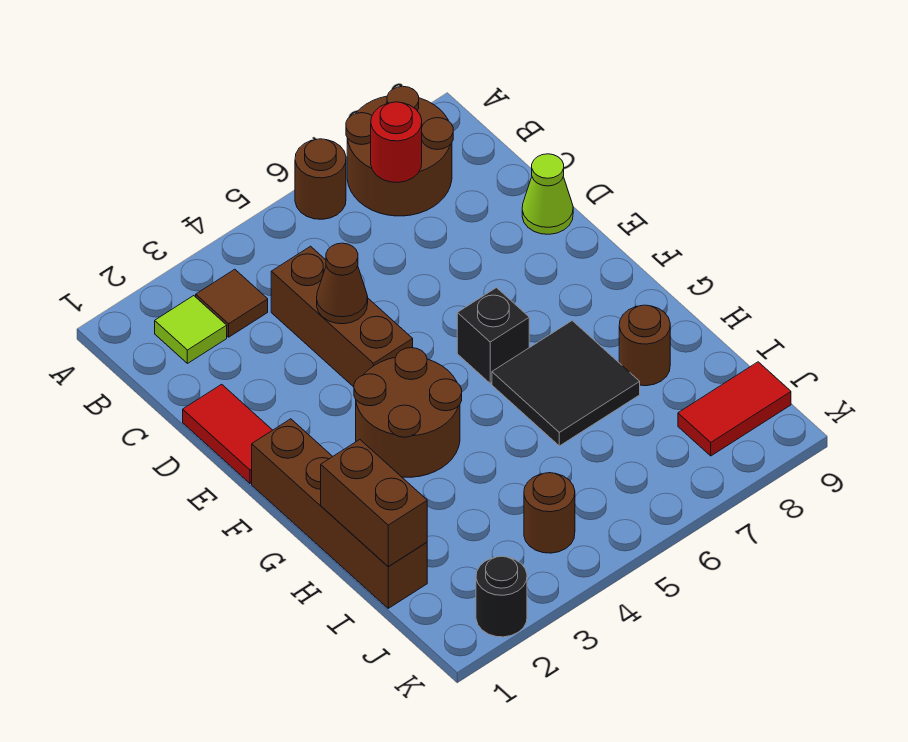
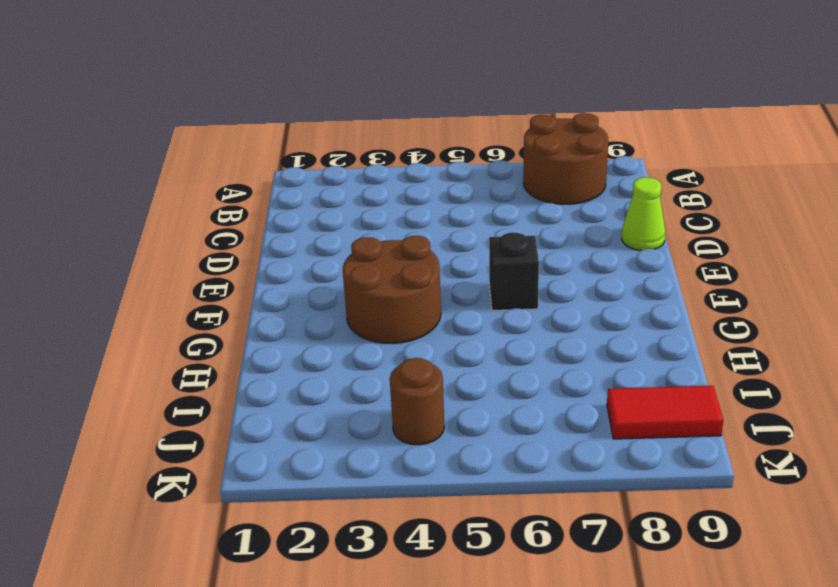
none -> brown 1x1 round brick [295,139,346,219]
none -> lime 1x1 tile [155,296,227,363]
none -> brown 1x1 tile [196,269,268,337]

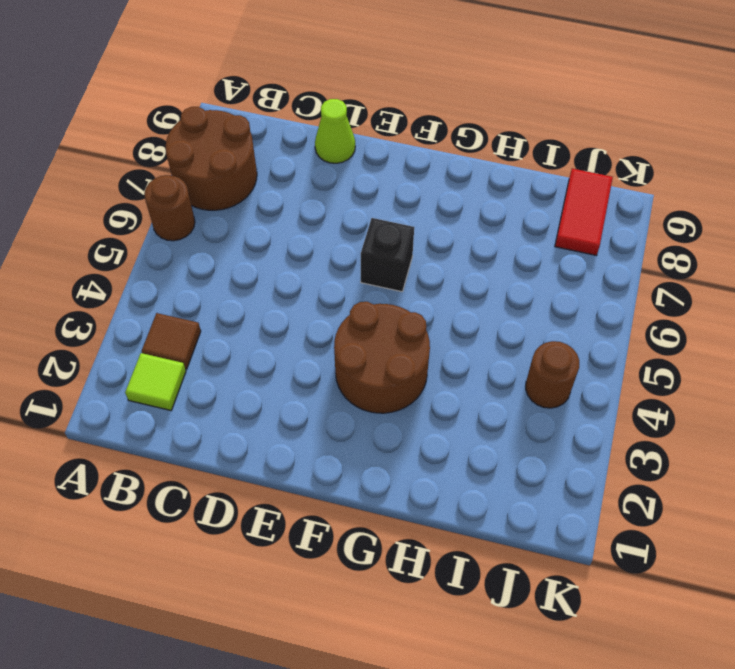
none -> brown 1x3 brick [271,246,413,387]
none -> red 1x2 tile [183,384,272,483]
none -> brown 1x4 brick [252,419,427,608]

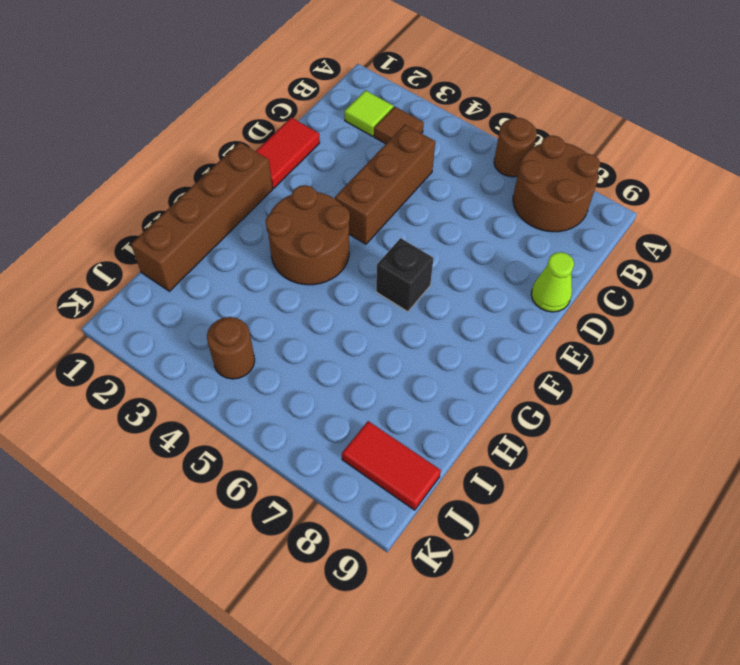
none -> black 2x2 tile [492,321,640,446]
none -> brown 1x1 round brick [619,305,670,386]
none -> black 1x1 round brick [476,556,527,637]

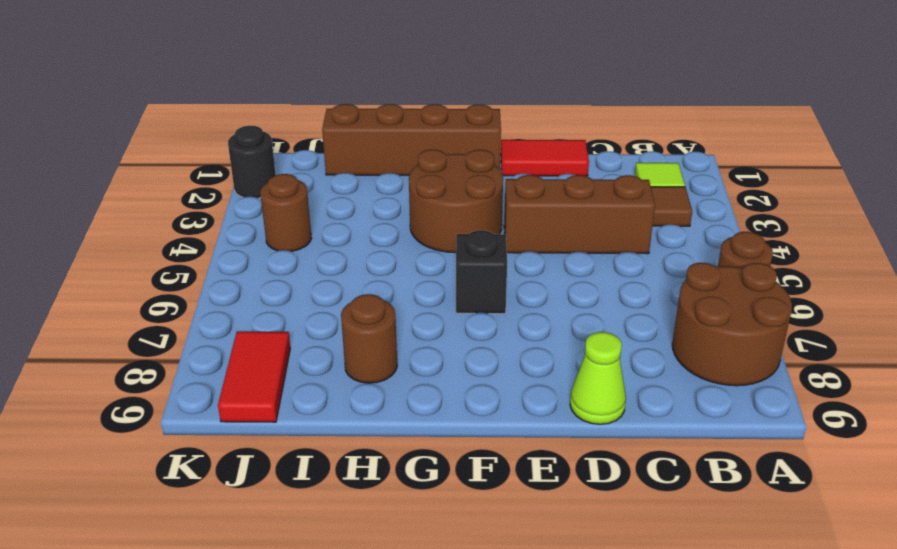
none -> black 2x2 tile [492,321,640,446]
none -> red 1x1 round brick [371,102,422,182]
none -> brown 1x1 cone [317,243,368,324]

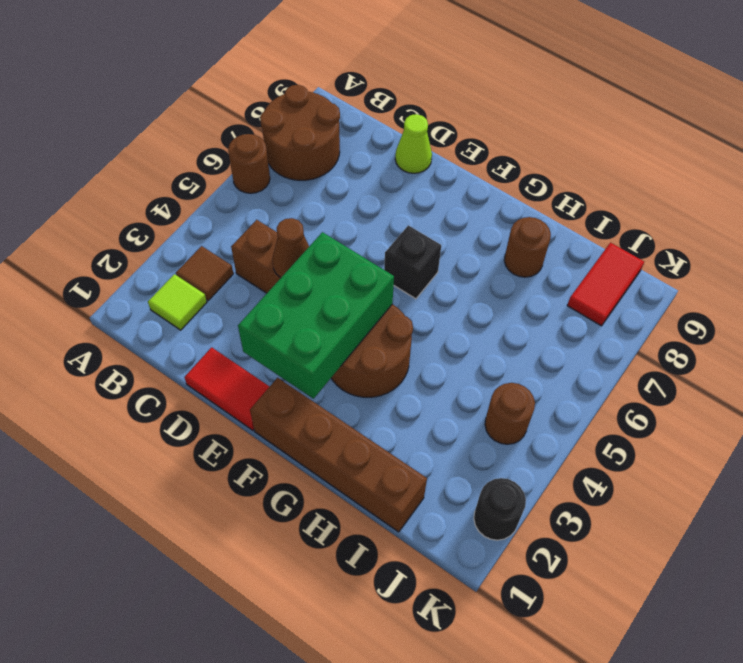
green 2x3 brick [238,232,394,399] -> none
none -> black 2x2 tile [492,321,640,446]
none -> red 1x1 round brick [371,102,422,182]
none -> brown 1x2 brick [321,440,427,567]

